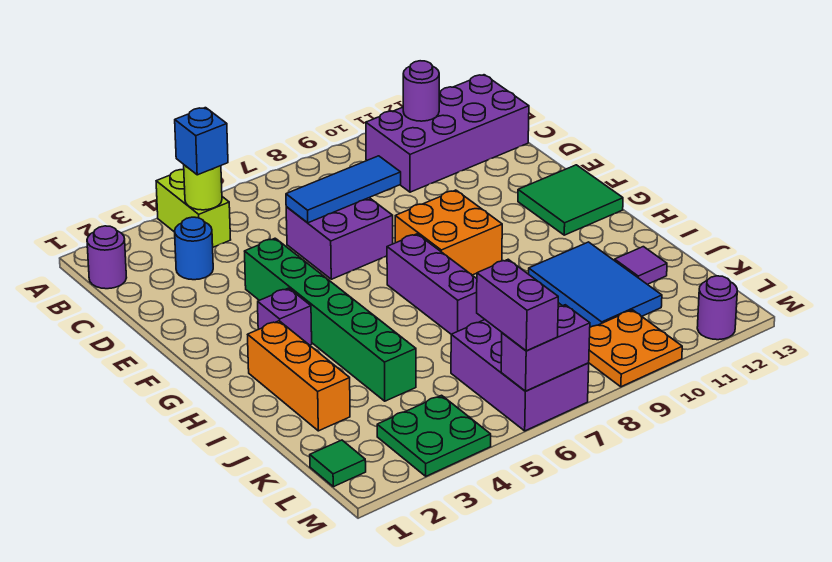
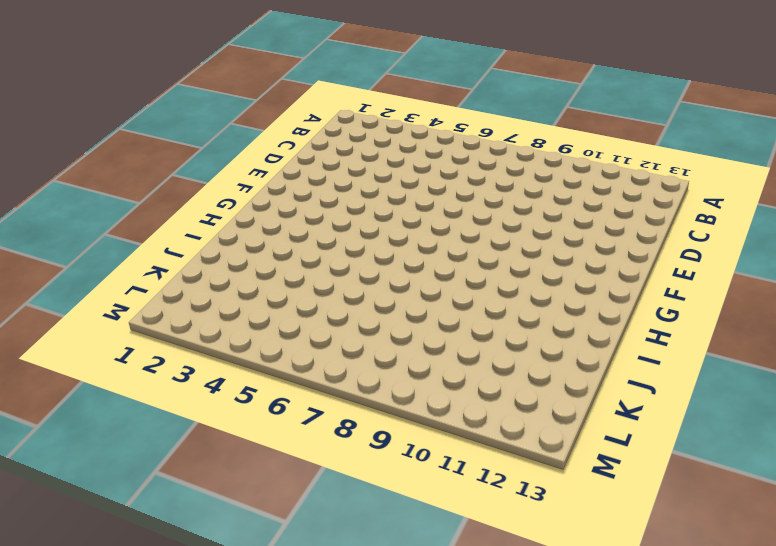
none -> lime 1x2 brick [156,170,231,247]
none -> purple 1x1 round brick [87,226,127,289]
none -> purple 2x4 brick [366,75,529,192]

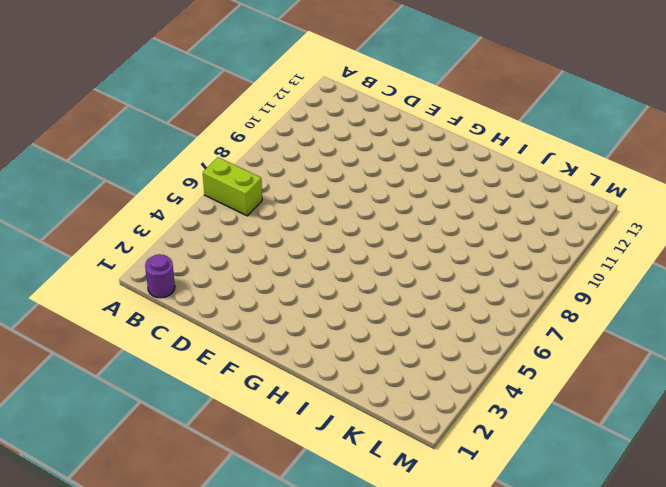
lime 1x2 brick [203,157,262,216] -> lime 1x2 brick moved to [156,170,231,247]
none -> purple 2x4 brick [366,75,529,192]
none -> blue 1x1 round brick [175,217,213,280]
none -> purple 2x2 brick [286,198,393,279]

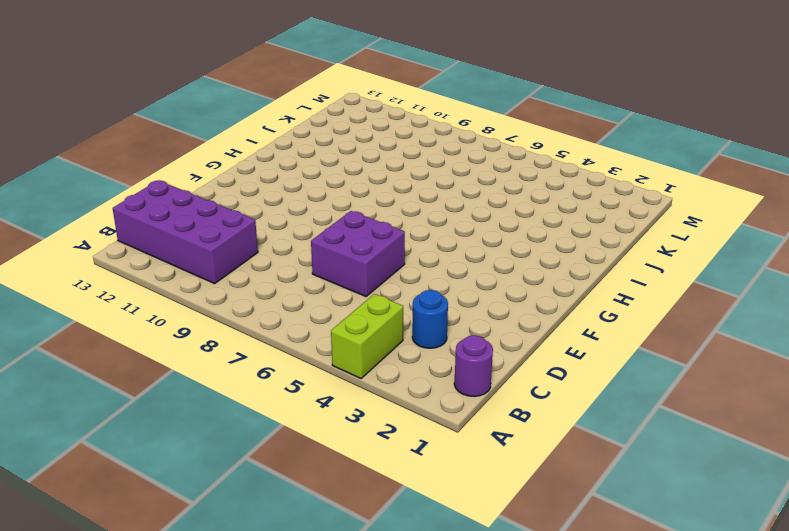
none -> green 1x6 brick [245,238,416,401]
none -> orange 2x2 brick [395,190,502,275]
none -> green 2x2 tile [518,165,623,235]

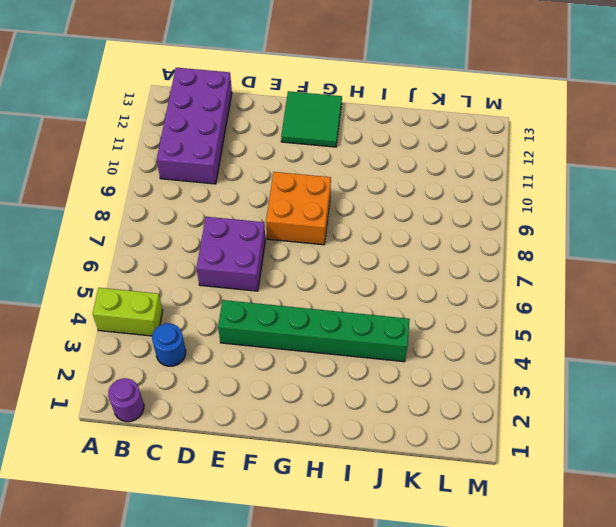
none -> purple 1x1 brick [258,288,312,345]
none -> purple 1x3 brick [387,234,485,334]
none -> orange 1x3 brick [248,321,350,431]

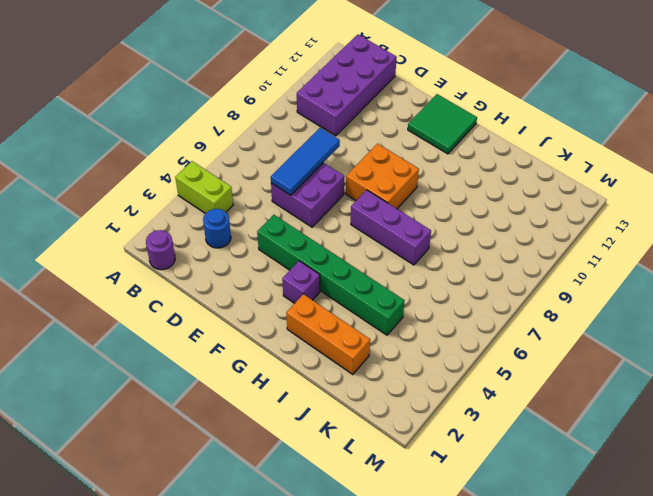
none -> blue 2x3 tile [529,242,662,327]
none -> purple 1x1 tile [615,247,667,284]
none -> purple 2x3 brick [451,320,589,431]

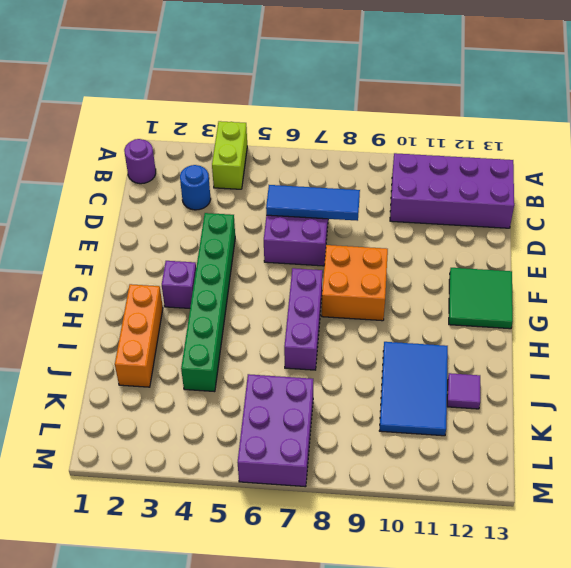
none -> green 1x1 tile [310,440,366,487]
none -> green 2x2 plate [377,395,491,476]
none -> orange 2x2 plate [589,310,682,387]

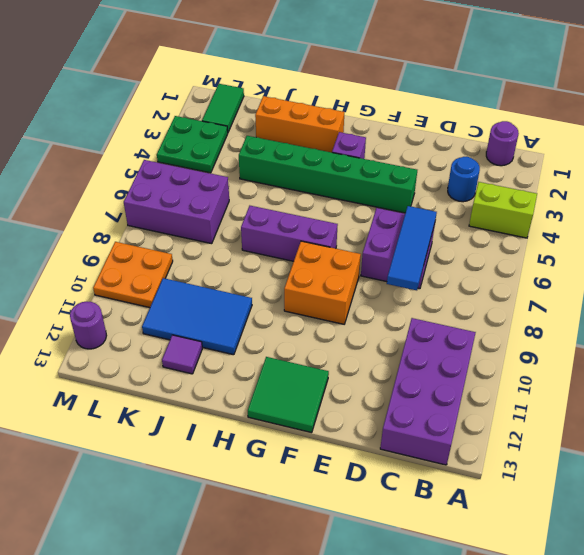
green 1x2 tile [202,84,244,132] -> green 1x1 tile [310,440,366,487]
none -> lime 1x1 round brick [184,165,222,210]
none -> purple 1x1 round brick [403,61,439,121]
none -> purple 1x2 brick [501,305,590,391]

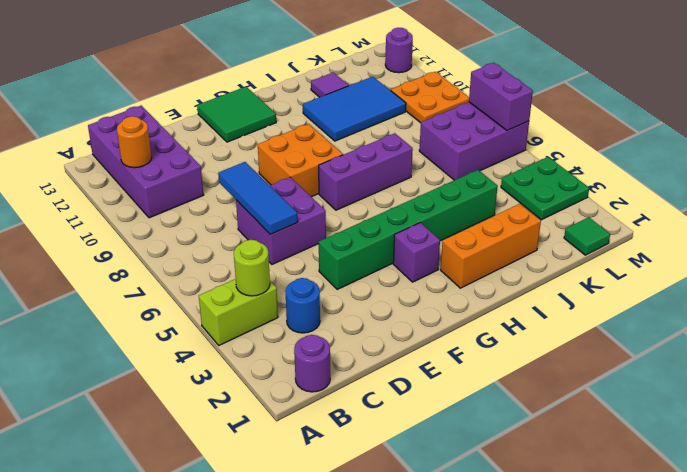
orange 1x1 round brick [117,116,152,168] -> purple 1x1 round brick [403,61,439,121]
none -> blue 1x1 brick [175,108,228,175]
none -> purple 1x2 brick [477,259,558,351]

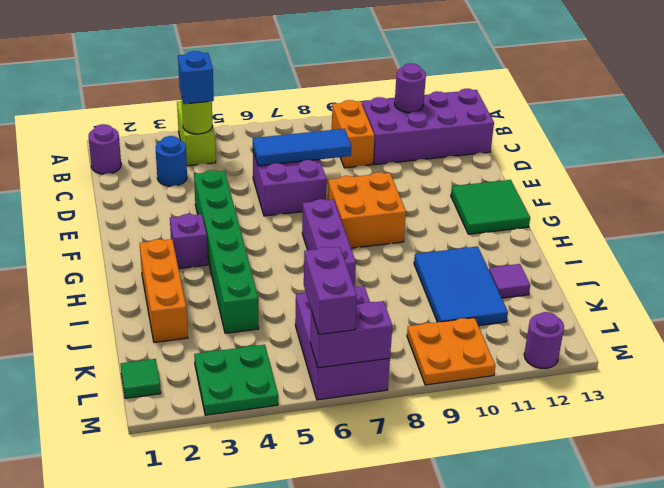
orange 1x2 brick [332,100,375,168] -> none

